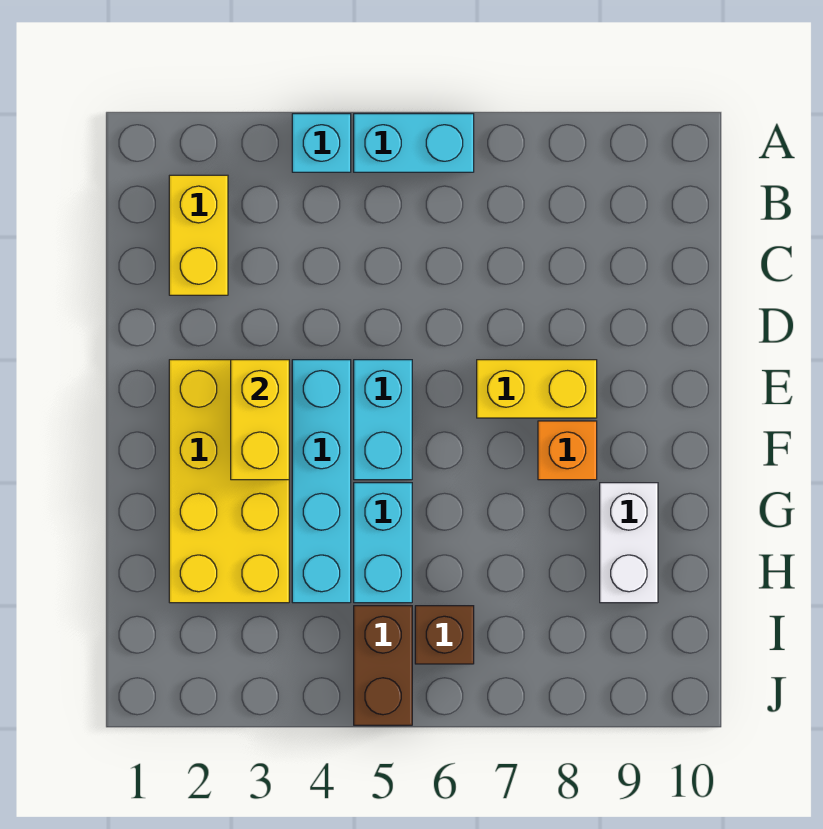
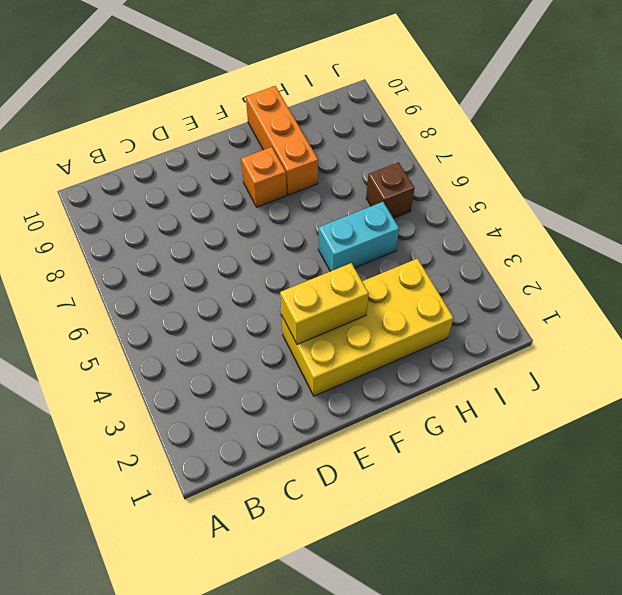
orange 1x3 brick [246,86,318,195] -> white 1x2 brick [600,483,658,603]
none -> cyan 1x1 brick [292,114,351,172]
none -> cyan 1x2 brick [354,114,474,172]
none -> yellow 1x2 brick [169,175,228,295]

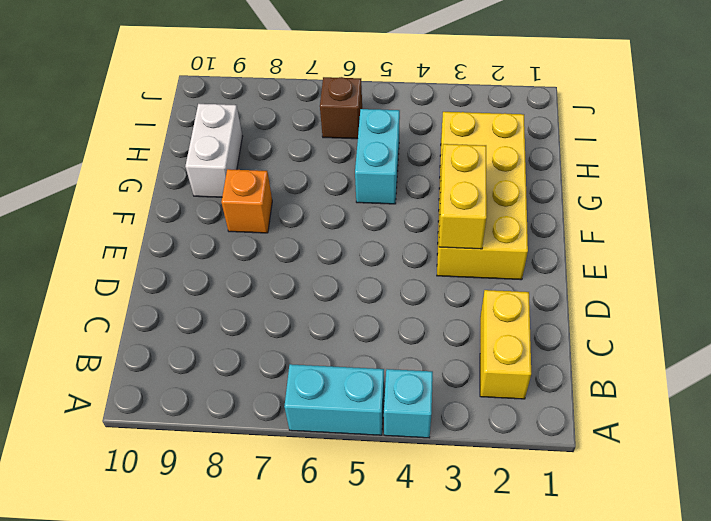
none -> cyan 1x4 brick [292,360,351,603]
none -> cyan 1x2 brick [354,360,412,480]
none -> yellow 1x2 brick [477,360,597,418]

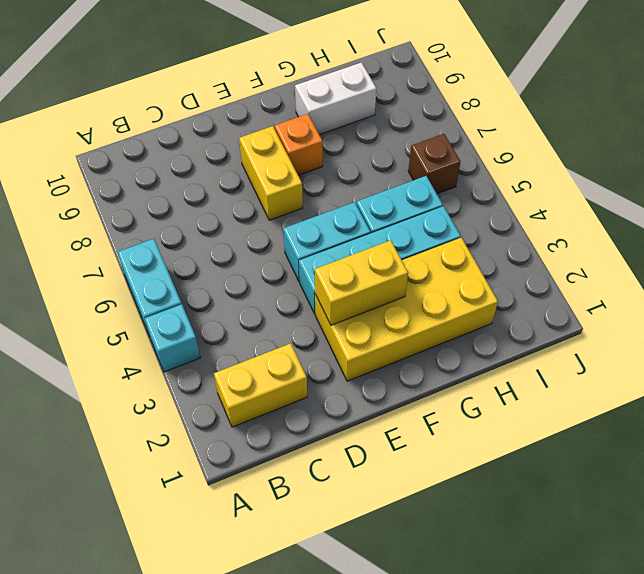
none -> brown 1x2 brick [354,606,412,725]

